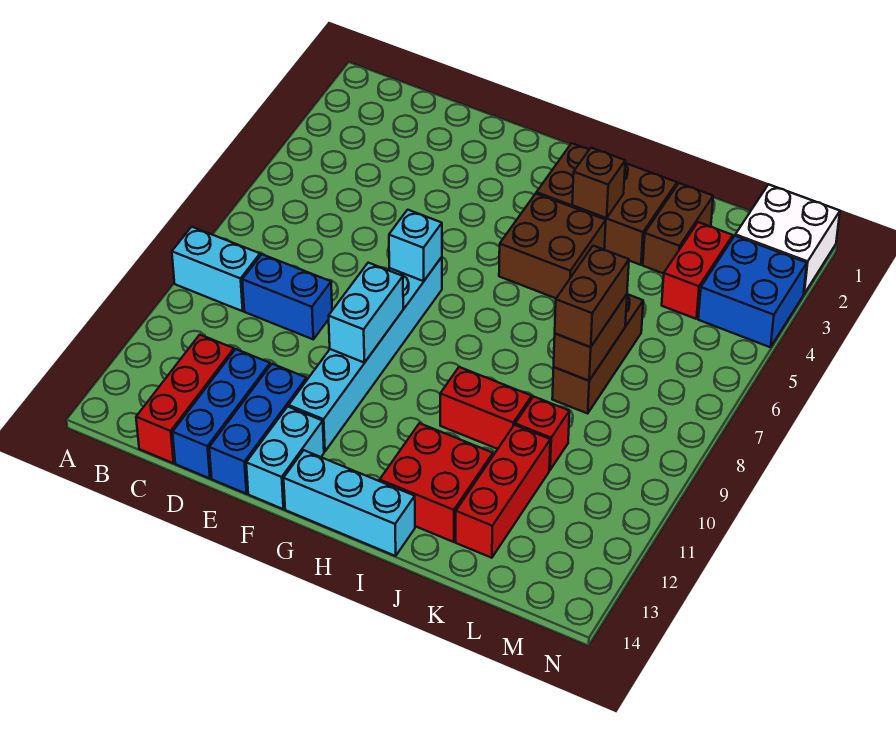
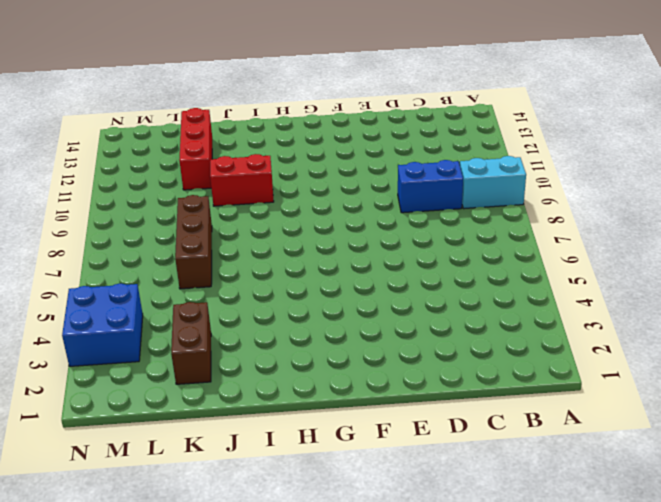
none -> red 1x3 brick [136,335,234,463]
none -> blue 1x3 brick [173,349,270,478]
none -> blue 1x3 brick [209,364,307,494]

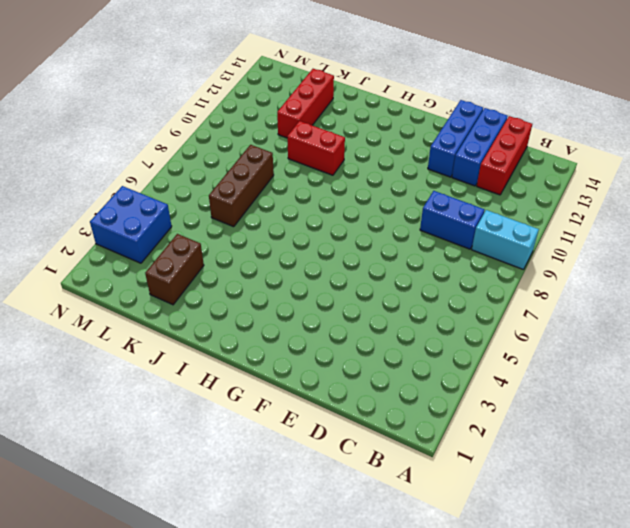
none -> cyan 1x6 brick [289,257,442,452]
none -> cyan 1x2 brick [246,407,324,509]
none -> cyan 1x3 brick [284,450,415,556]

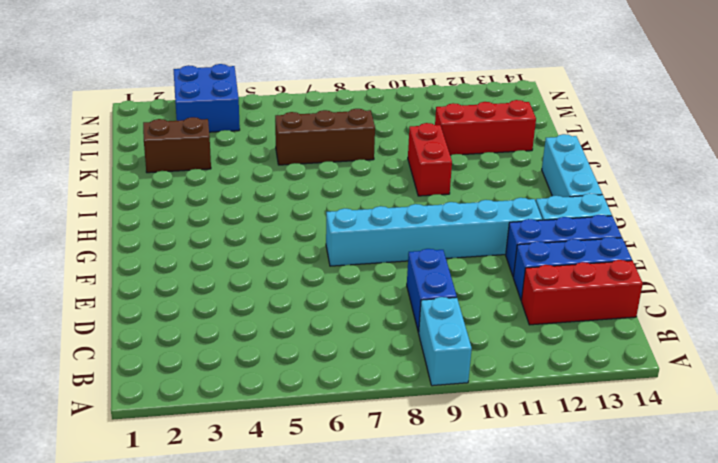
none -> brown 2x3 brick [536,143,677,265]
none -> brown 2x2 brick [499,194,606,298]
none -> red 2x2 brick [380,423,493,542]

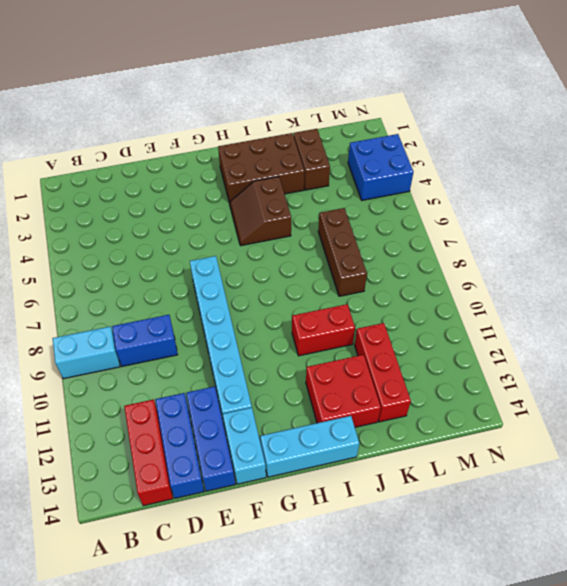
brown 2x2 slope [230,177,291,246] -> brown 2x2 brick [499,194,606,298]
none -> red 1x1 brick [515,397,569,470]
none -> red 1x2 brick [662,222,733,319]
none -> white 2x2 brick [735,185,840,294]

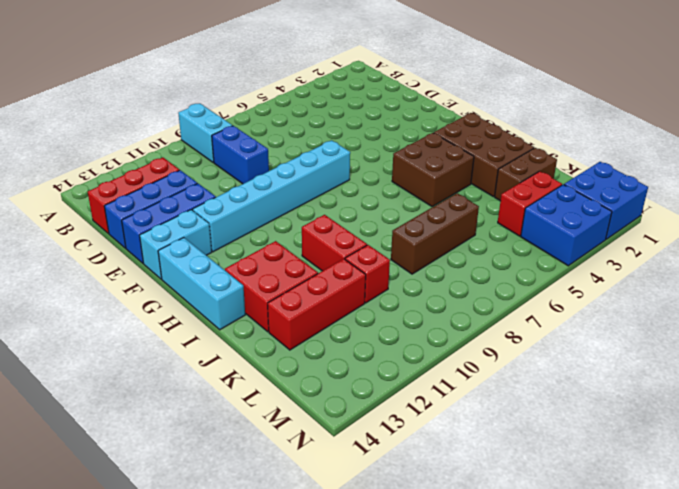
blue 2x2 brick [564,162,648,239] -> white 2x2 brick [735,185,840,294]
none -> cyan 1x1 brick [389,210,442,281]
none -> cyan 1x2 brick [329,263,403,363]
none -> brown 1x1 brick [572,148,625,218]

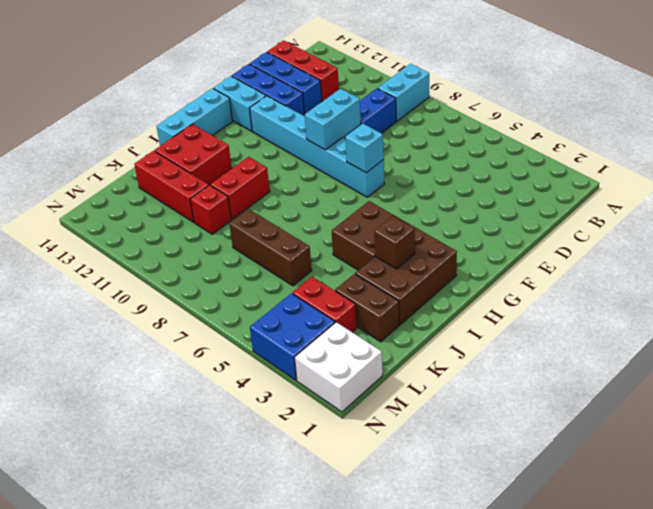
cyan 1x2 brick [305,89,361,150] -> cyan 1x2 brick turned to [329,263,403,363]
none -> brown 1x2 brick [554,294,627,381]
none -> brown 1x2 brick [555,246,629,347]

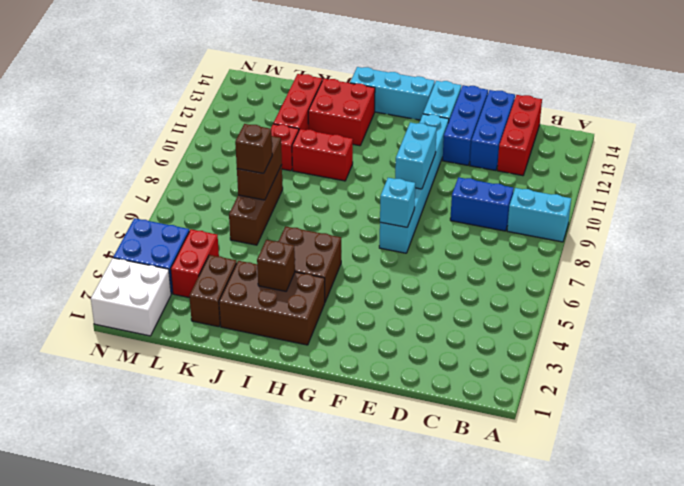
brown 1x1 brick [235,124,272,173] -> brown 1x2 brick [555,246,629,347]

